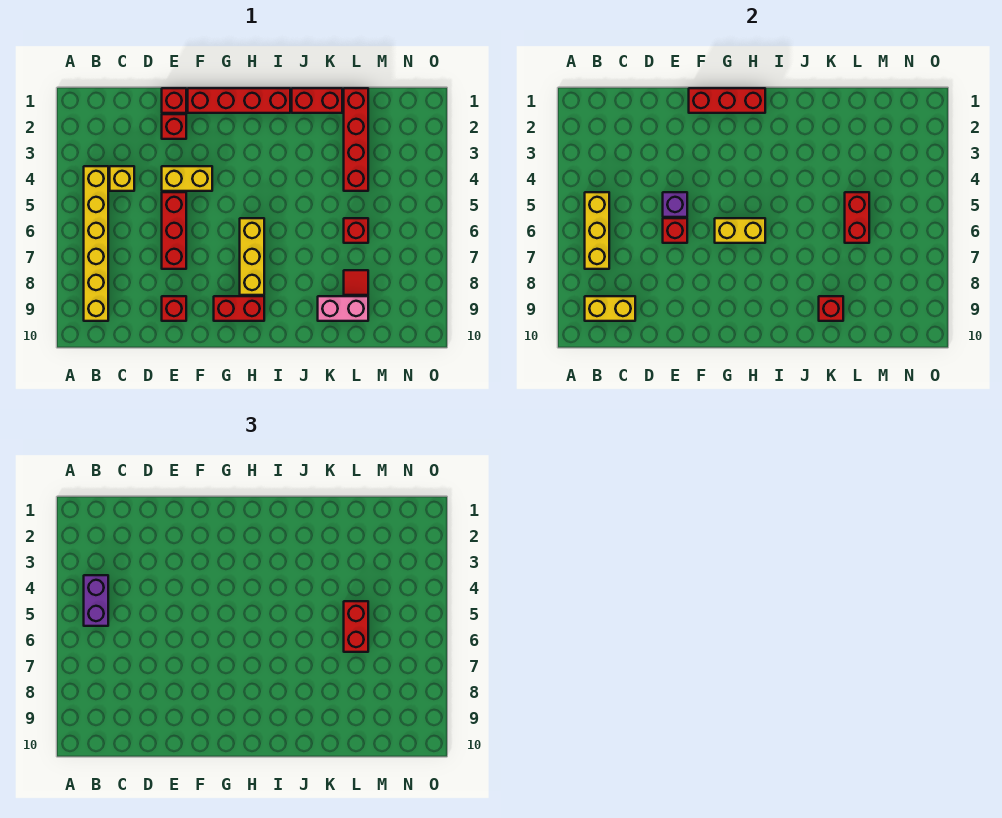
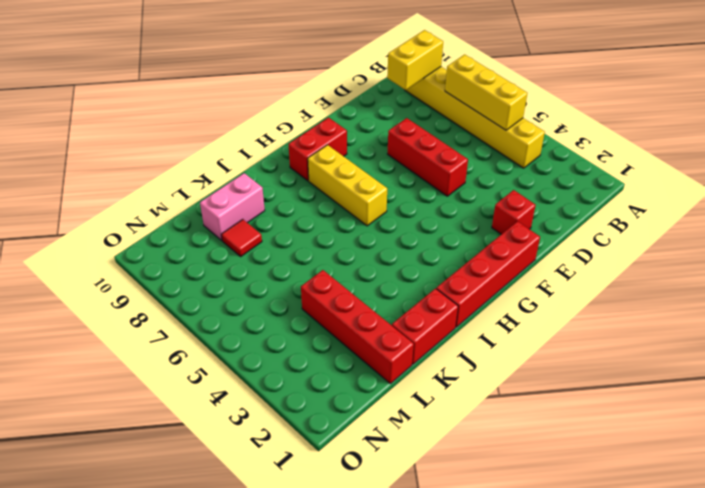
none -> yellow 1x1 brick [110,166,134,191]
none -> red 1x1 brick [162,88,186,113]
none -> yellow 1x2 brick [162,166,212,191]

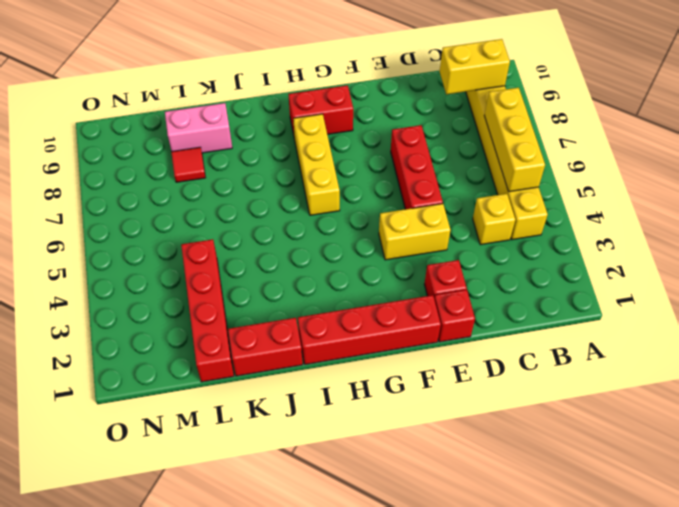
none -> red 1x1 brick [162,296,186,321]
none -> red 1x1 brick [344,218,368,243]
none -> purple 1x1 brick [663,192,687,217]

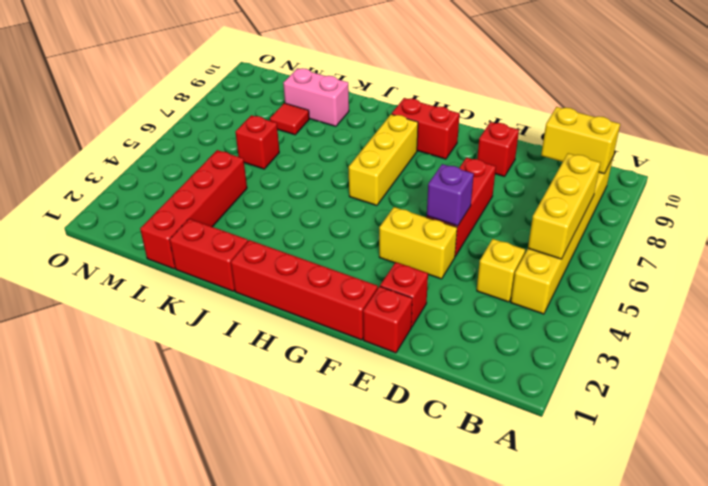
none -> red 1x1 brick [663,218,687,243]
none -> red 1x3 brick [689,88,765,113]
none -> yellow 1x2 brick [715,218,765,243]

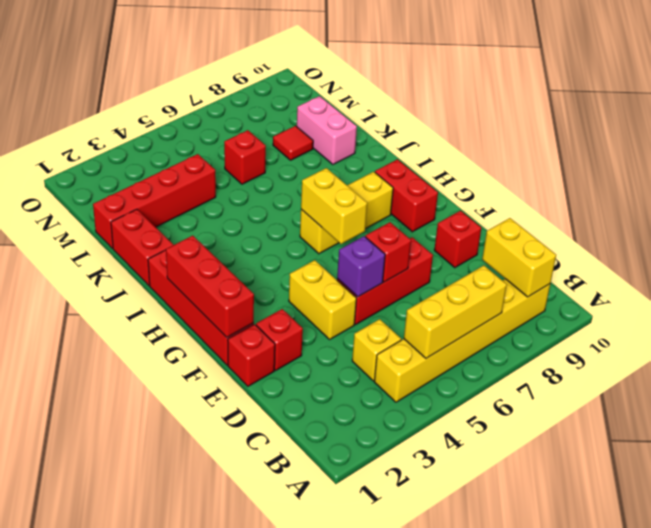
none -> red 1x1 brick [819,296,843,321]
none -> red 1x2 brick [845,192,869,243]
none -> purple 1x2 brick [84,575,108,626]

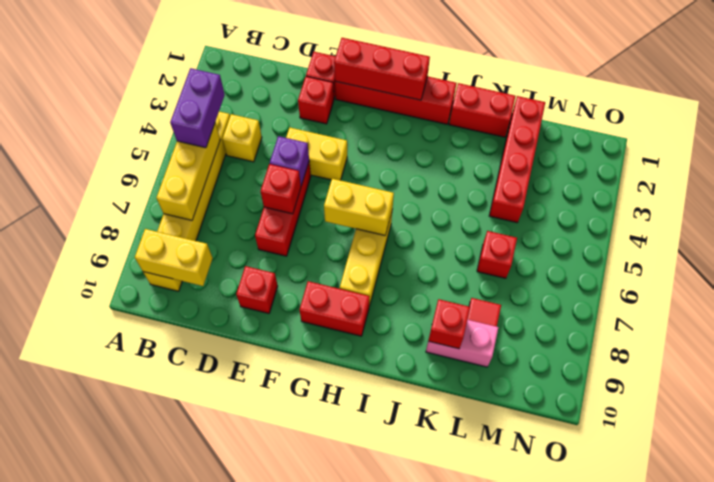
none -> red 1x2 brick [845,192,869,243]
none -> red 1x2 brick [344,601,368,652]

